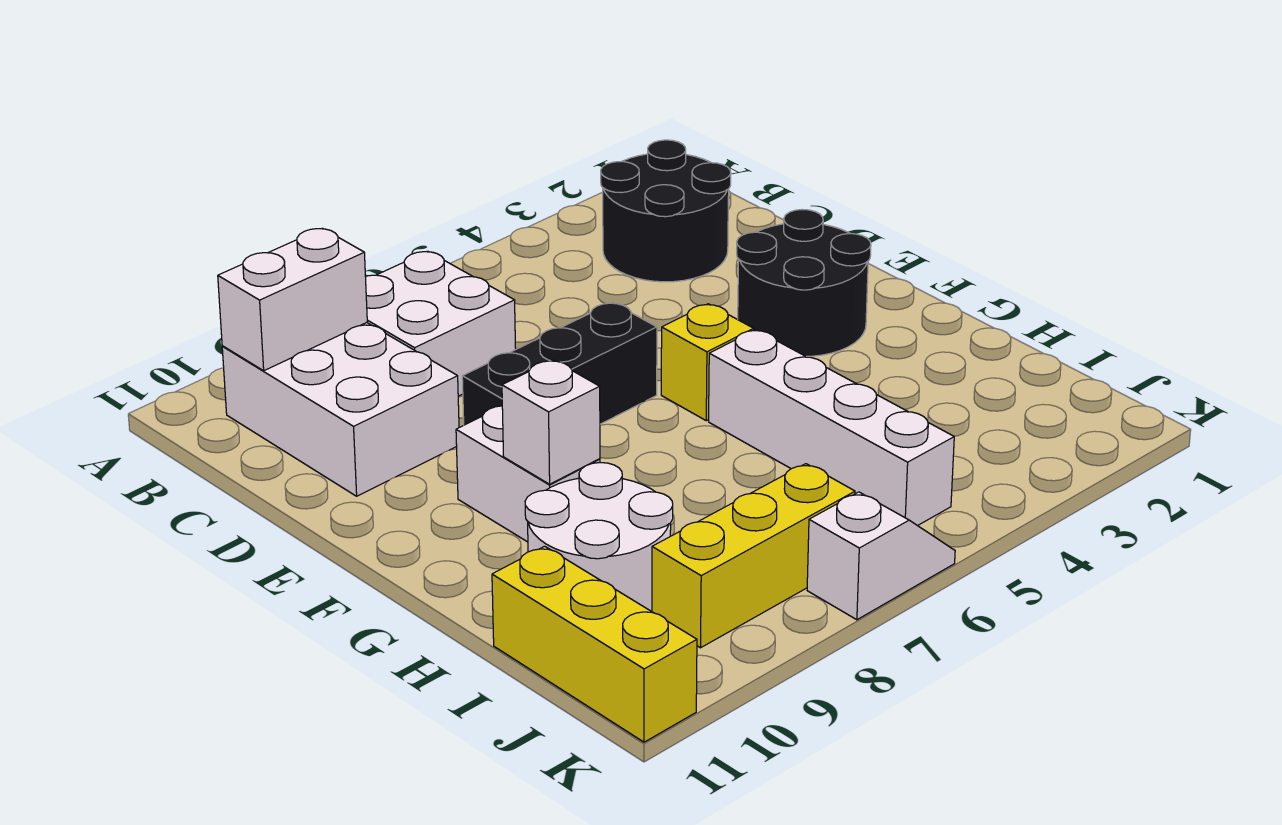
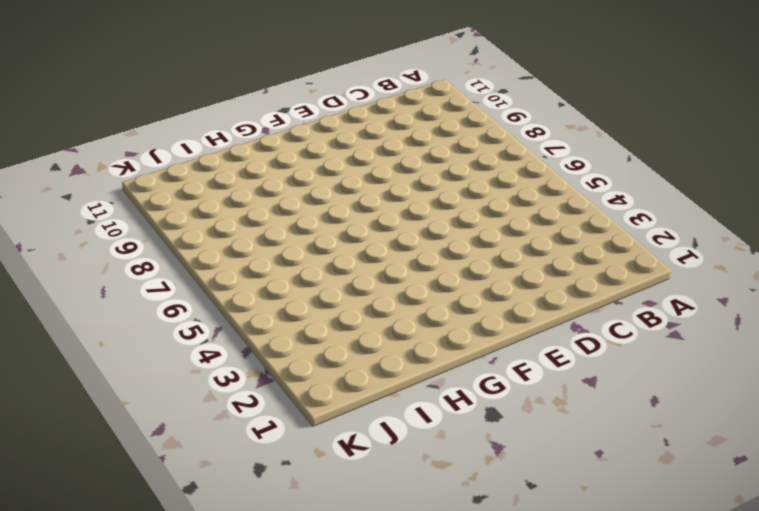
none -> black 2x2 round brick [601,140,731,282]
none -> white 2x2 brick [365,251,516,396]
none -> white 2x3 brick [222,323,459,496]

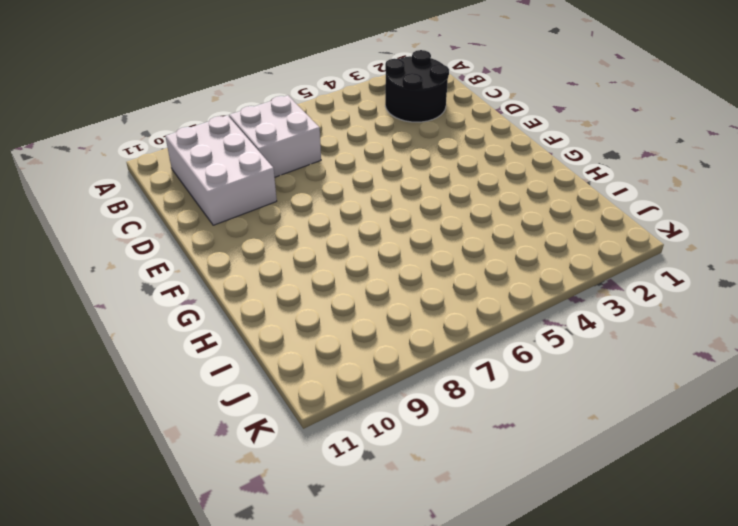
none -> black 2x2 round brick [737,210,871,356]
none -> black 1x3 brick [462,303,657,425]
none -> yellow 1x1 brick [661,304,754,421]

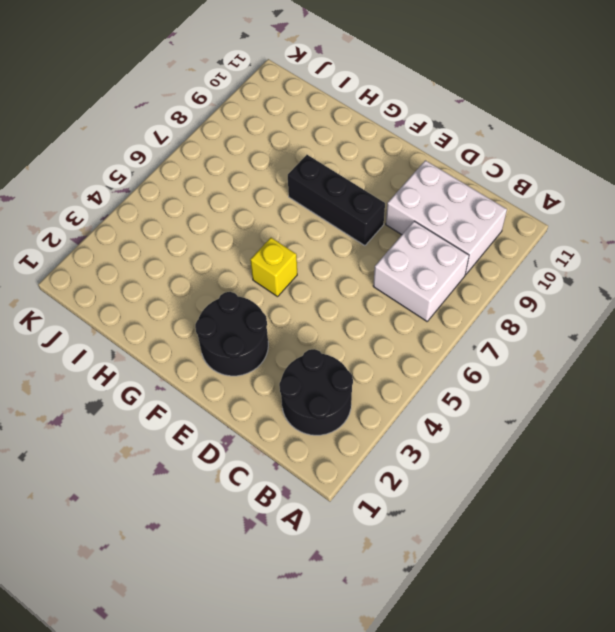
black 1x3 brick [288,155,385,246] -> black 1x3 brick turned to [462,303,657,425]
none -> white 1x2 brick [456,406,600,542]
none -> white 1x4 brick [709,330,954,526]
none -> white 2x2 round brick [525,463,673,612]

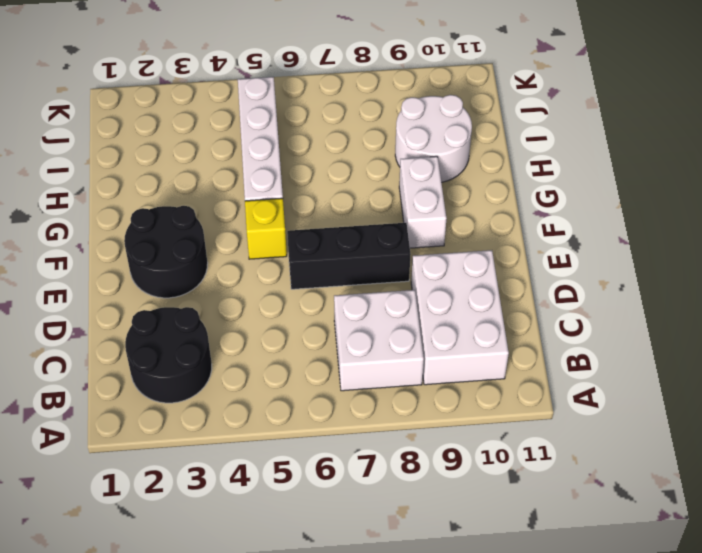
none -> yellow 1x3 brick [492,546,697,742]
none -> yellow 1x3 brick [652,464,855,648]
none -> white 1x2 slope [807,492,955,620]

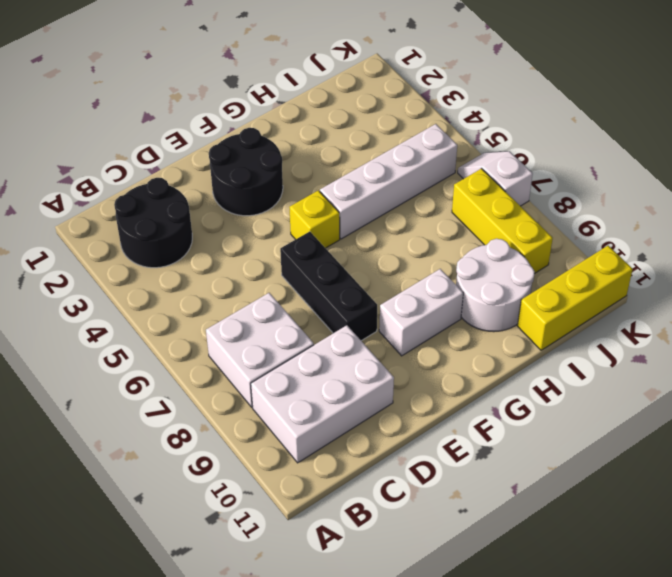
none -> white 1x2 brick [218,228,367,371]
none -> white 1x1 brick [502,360,600,484]

